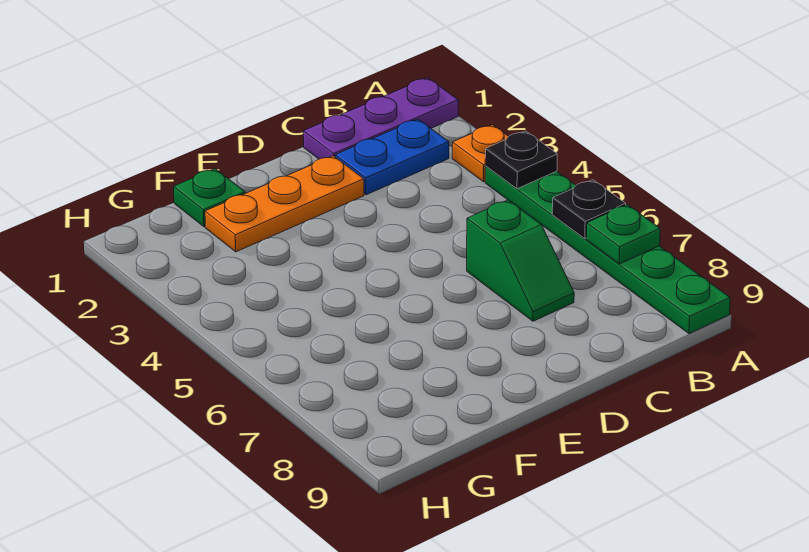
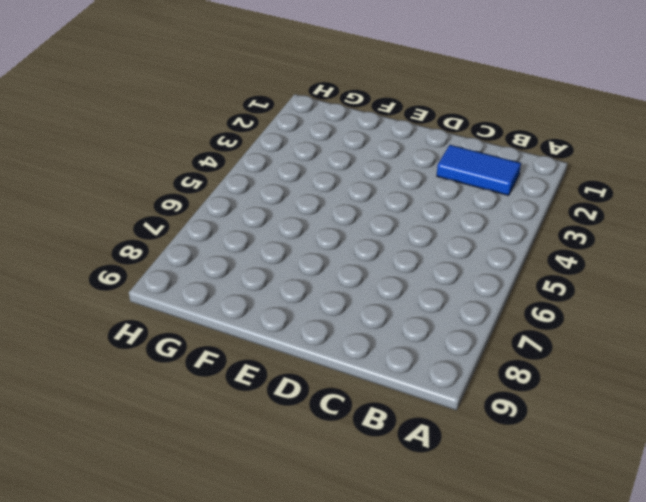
blue 1x2 tile [437,145,521,195] -> blue 1x2 plate [335,119,449,195]
none -> purple 1x3 plate [303,78,458,159]
none -> orange 1x1 plate [452,125,509,182]

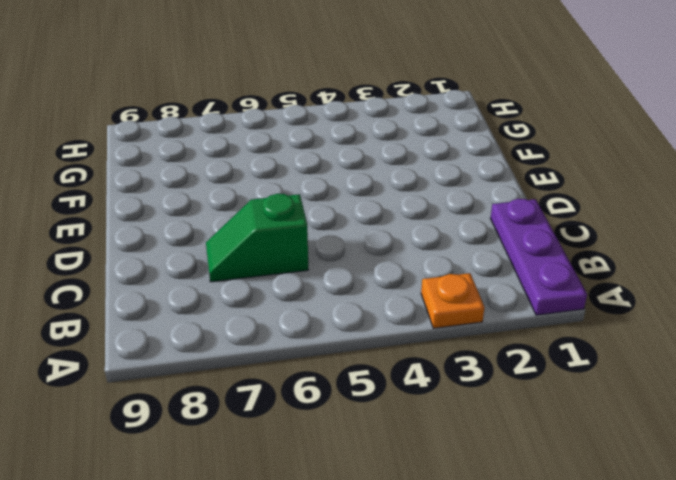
none -> green 1x6 plate [485,166,730,334]
none -> blue 1x2 plate [335,119,449,195]

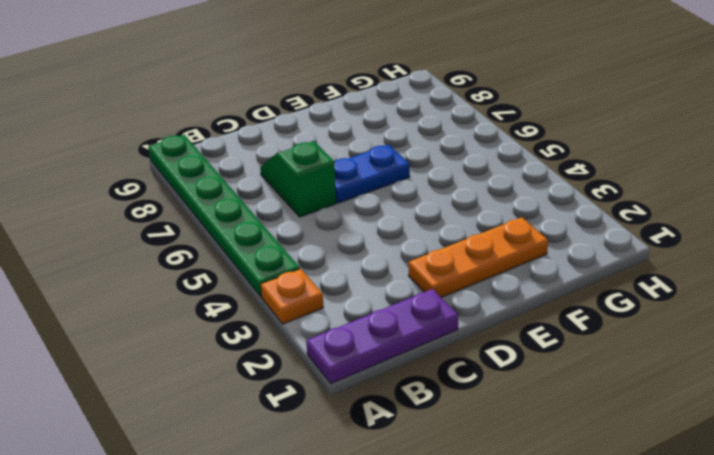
blue 1x2 plate [335,145,410,203] -> blue 1x2 plate moved to [335,119,449,195]
none -> green 1x1 plate [174,169,245,227]
none -> black 1x1 plate [485,131,557,189]

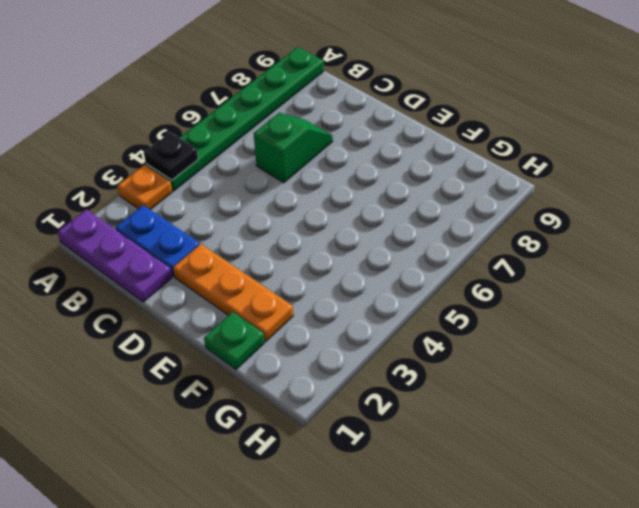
none -> black 1x1 plate [552,180,626,238]
none -> green 1x1 plate [586,205,660,264]

